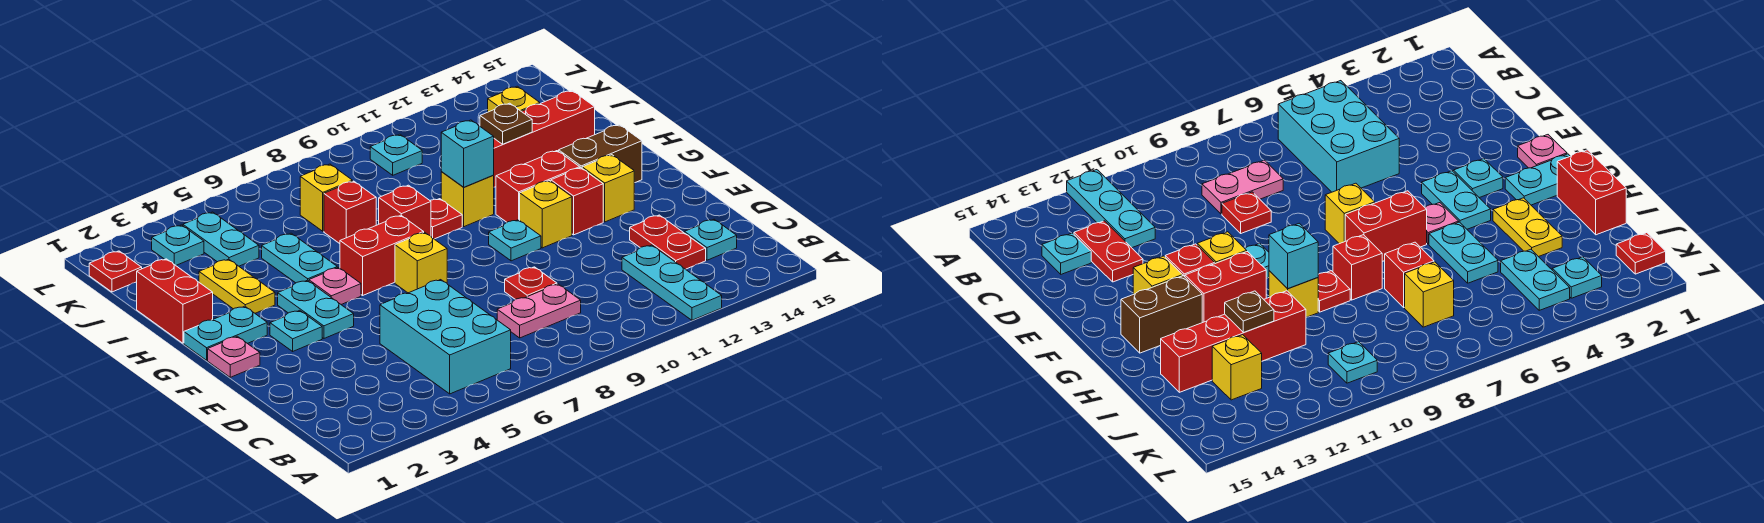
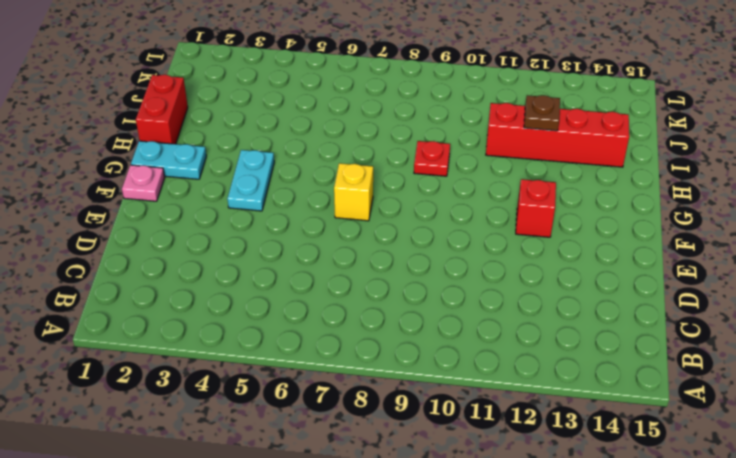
none -> cyan 1x3 plate [622,245,722,320]
none -> cyan 2x3 brick [380,280,511,394]
none -> pink 1x2 plate [497,284,581,338]
none -> red 1x2 plate [630,215,706,269]

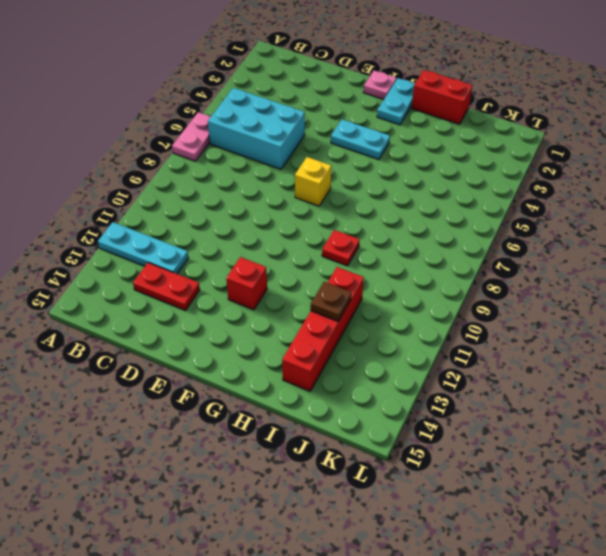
pink 1x2 plate [172,112,211,161] -> pink 1x2 plate moved to [497,284,581,338]
none -> cyan 1x1 plate [684,219,737,260]
none -> red 1x1 plate [505,267,557,300]
none -> cyan 1x1 plate [270,310,322,351]
none -> cyan 1x1 plate [489,220,541,261]

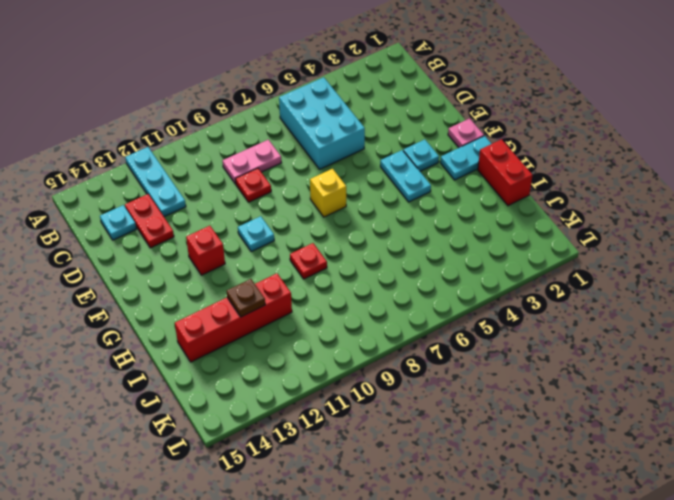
none -> yellow 1x1 brick [520,181,572,248]
none -> yellow 1x1 brick [582,155,634,222]
none -> pink 1x1 plate [309,268,361,304]
none -> red 1x2 brick [340,215,424,295]

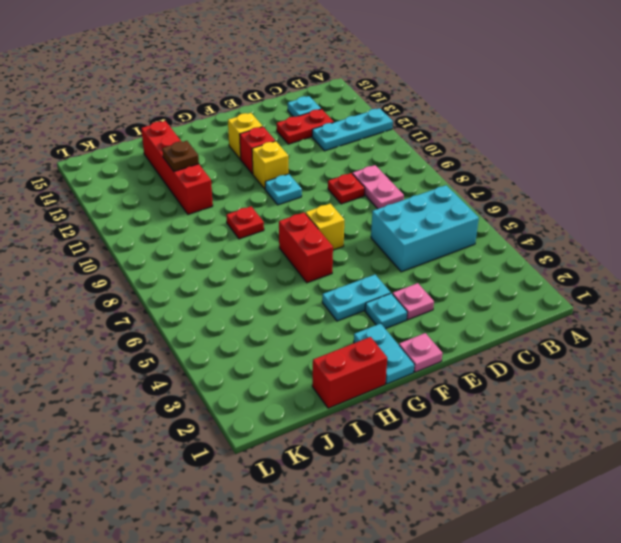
pink 1x1 plate [393,283,434,320] -> pink 1x1 plate moved to [309,268,361,304]
none -> red 1x2 brick [496,151,580,222]
none -> brown 1x2 brick [559,125,642,183]
none -> yellow 1x2 plate [199,259,275,313]
none -> cyan 1x2 plate [262,233,337,283]

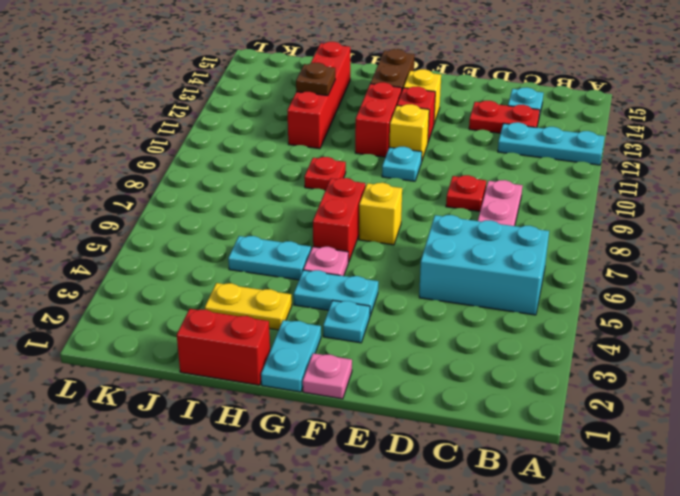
none -> red 1x1 brick [379,185,431,236]
none -> yellow 1x1 brick [441,172,494,227]
none -> red 1x1 brick [324,181,376,244]
none -> cyan 1x2 plate [183,212,259,266]

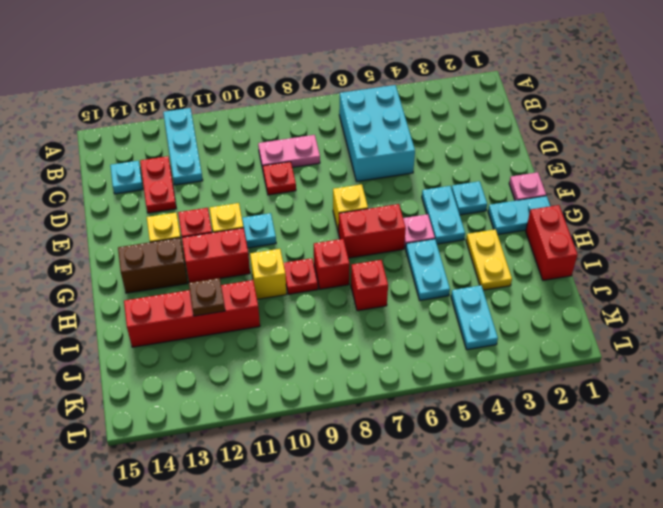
none -> yellow 1x1 brick [300,164,353,231]
none -> yellow 1x1 brick [488,86,540,112]
none -> red 1x1 plate [89,251,142,292]
none -> cyan 1x1 plate [152,225,204,265]

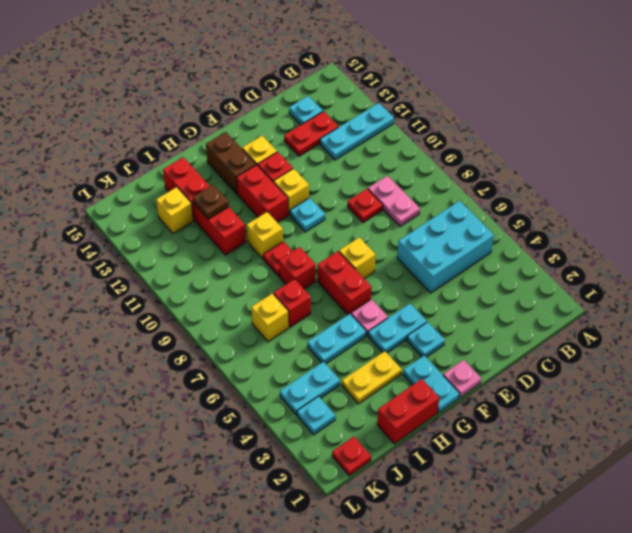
none -> cyan 1x1 plate [370,134,422,175]
none -> cyan 1x1 brick [441,120,494,187]

